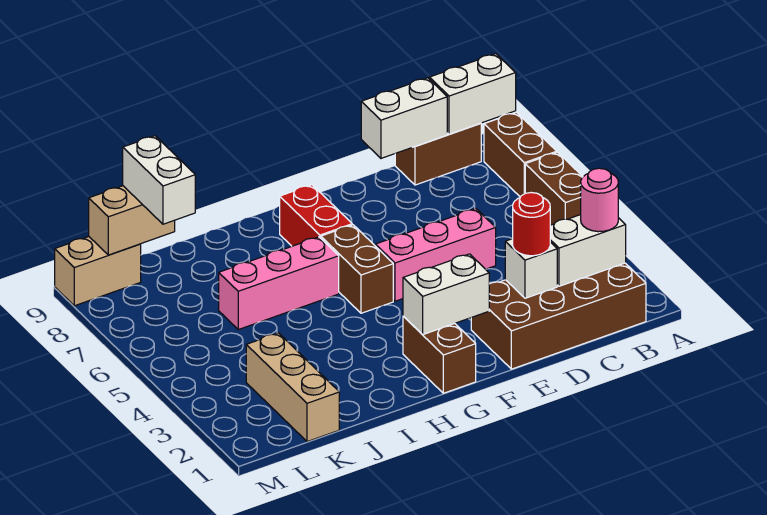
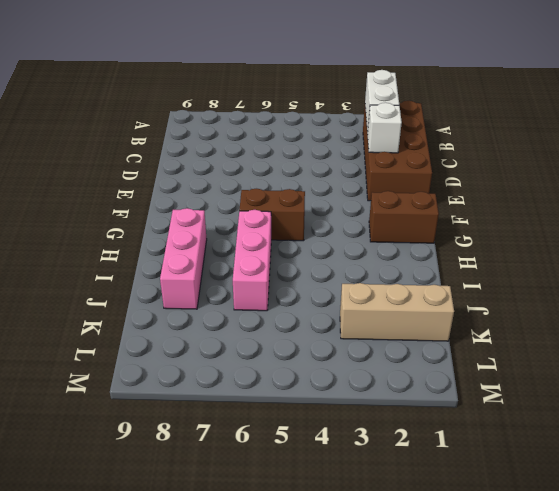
pink 1x3 brick [160,208,207,309] -> pink 1x3 brick moved to [375,209,496,301]
none -> brown 1x2 brick [525,152,583,225]
none -> brown 1x2 brick [484,112,557,197]
none -> brown 1x2 brick [395,123,481,185]

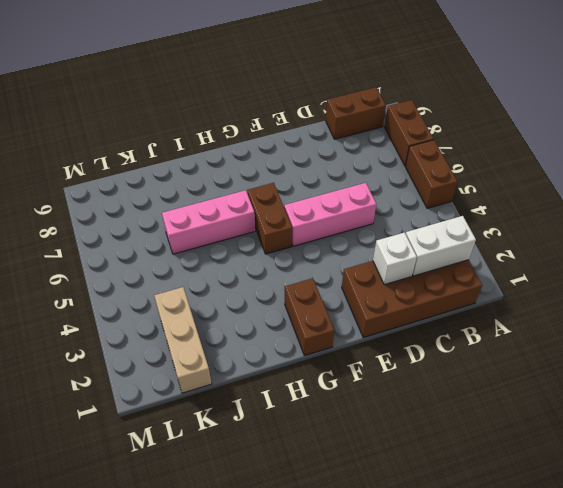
none -> red 1x2 brick [280,185,352,246]
none -> tan 1x2 brick [55,237,141,306]
none -> white 1x2 brick [429,54,516,134]

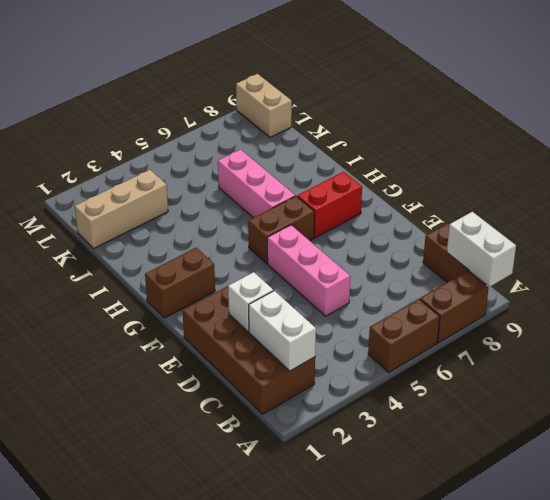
none -> white 1x2 brick [361,78,447,158]
none -> white 1x2 brick [403,254,489,335]
none -> tan 1x2 brick [89,186,175,255]

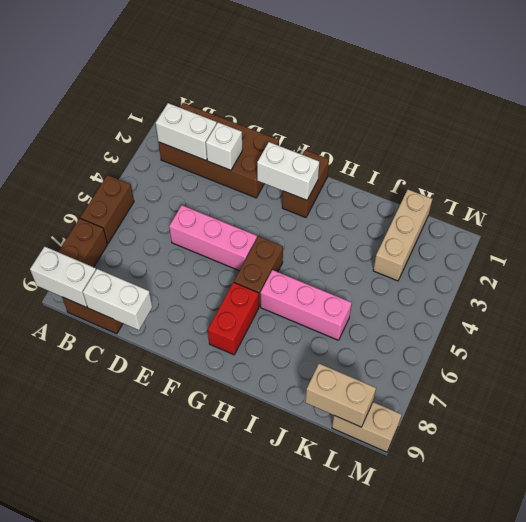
none -> pink 1x1 round brick [581,168,618,232]
none -> red 1x1 round brick [513,193,550,256]
none -> white 1x2 brick [123,136,195,224]

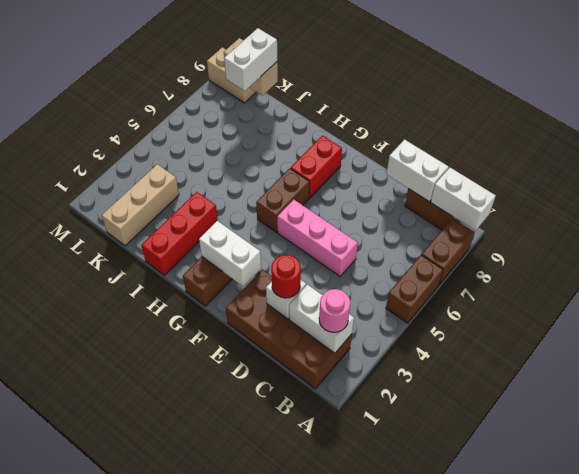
red 1x3 brick [141,192,218,275] -> none
none -> pink 1x3 brick [219,237,339,329]

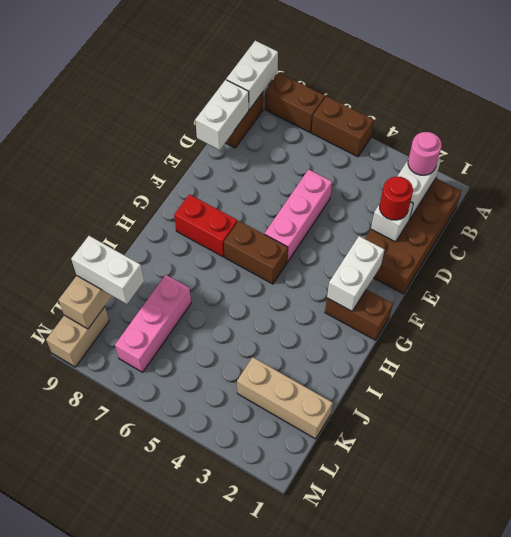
pink 1x3 brick [115,275,191,372] -> pink 1x3 brick moved to [219,237,339,329]

